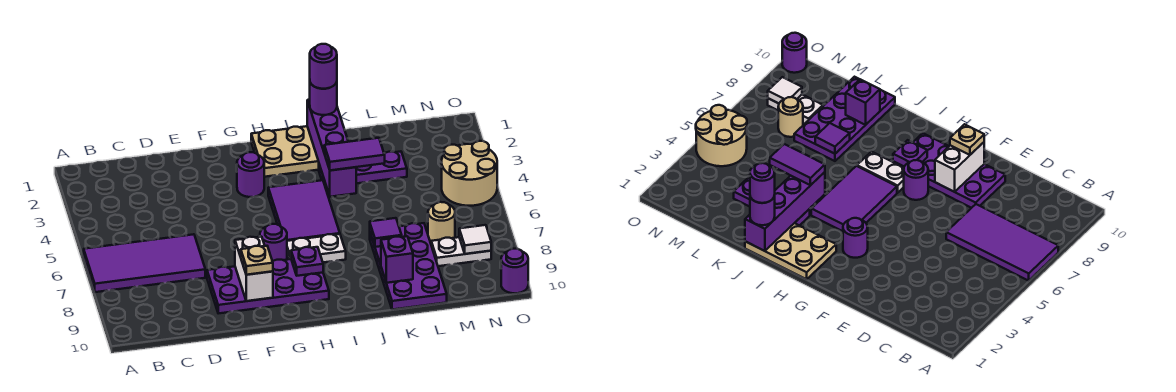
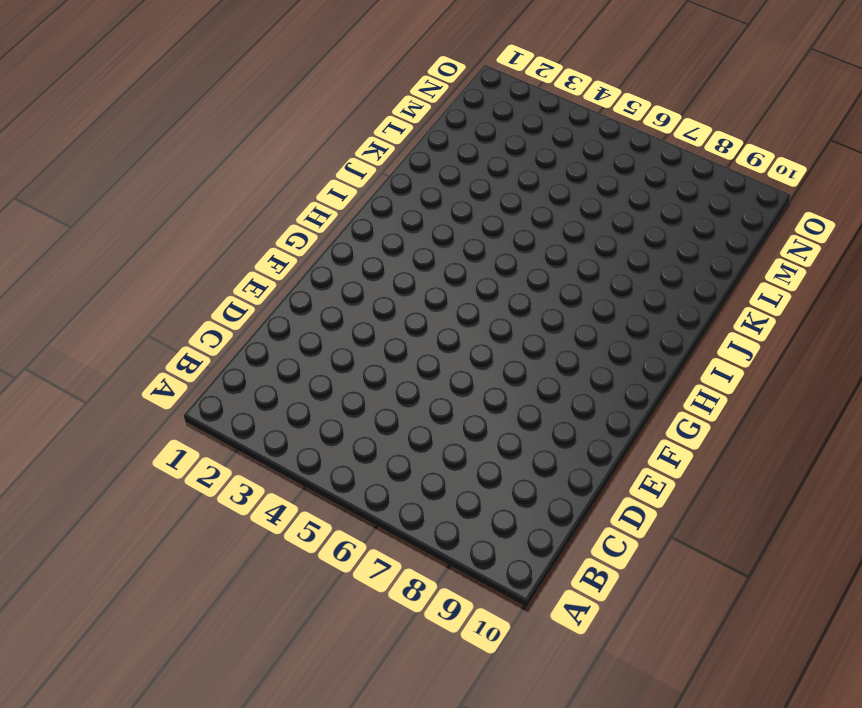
none -> purple 2x4 tile [84,234,205,292]
none -> purple 2x4 plate [207,259,329,313]
none -> purple 1x1 round brick [237,152,264,197]

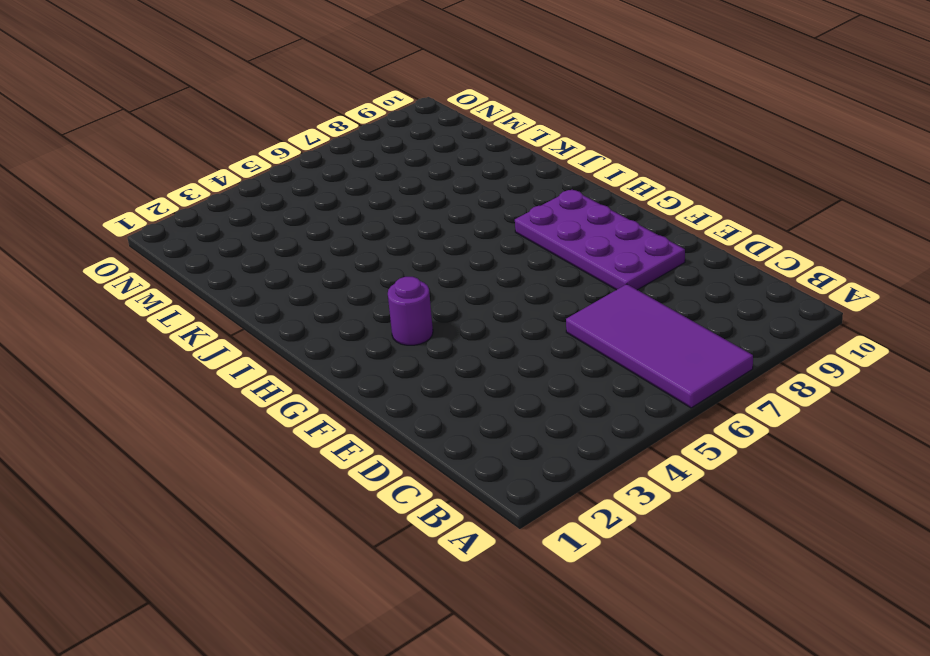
none -> purple 1x1 round brick [260,224,287,261]
none -> tan 2x3 plate [251,126,319,177]
none -> purple 2x3 tile [268,180,340,241]

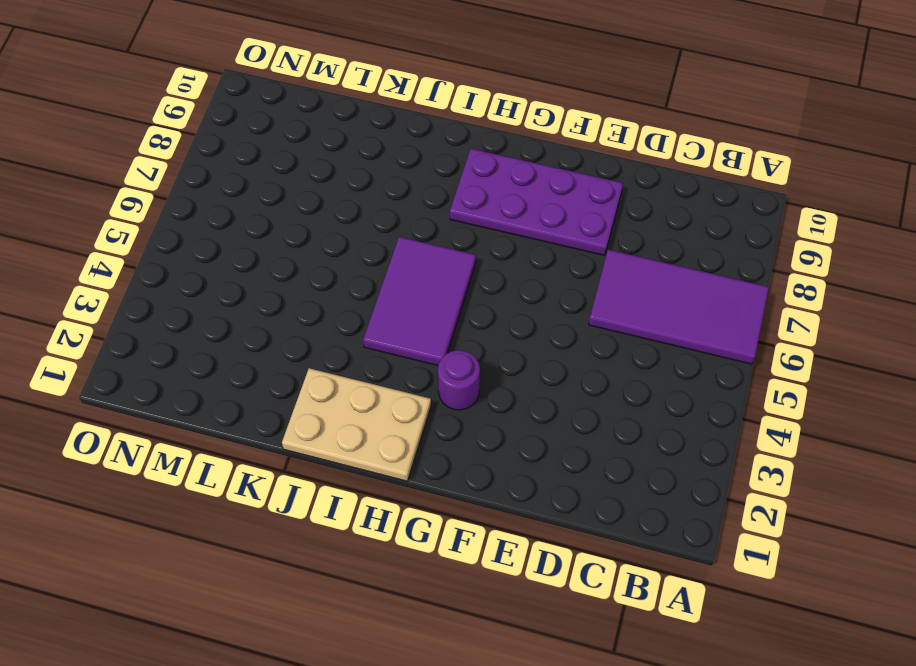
none -> purple 1x1 round brick [260,224,287,261]
none -> white 1x2 plate [287,234,346,263]
none -> purple 1x3 plate [319,151,407,188]

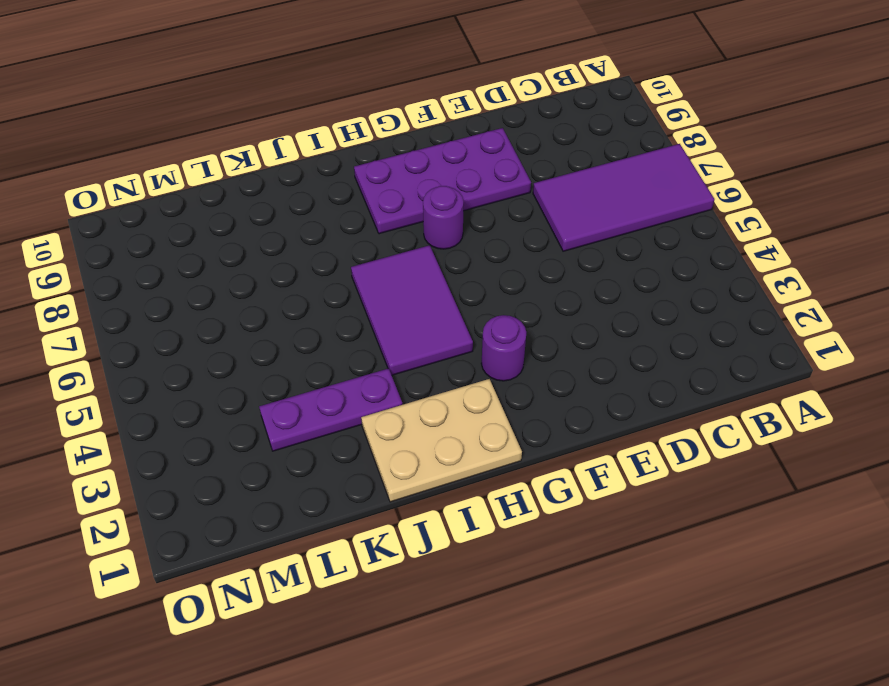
none -> white 1x2 plate [287,234,346,263]
none -> purple 2x4 plate [370,223,447,310]
none -> tan 1x1 round brick [428,202,455,243]

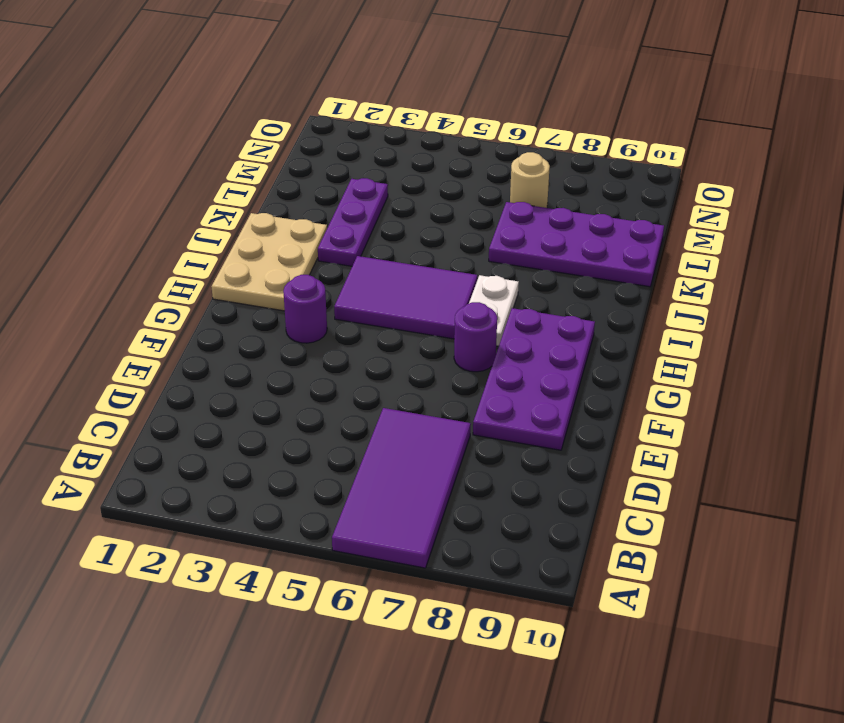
none -> white 1x2 plate [431,237,491,266]
none -> tan 2x2 round brick [442,141,497,206]
none -> purple 1x1 round brick [501,249,528,293]

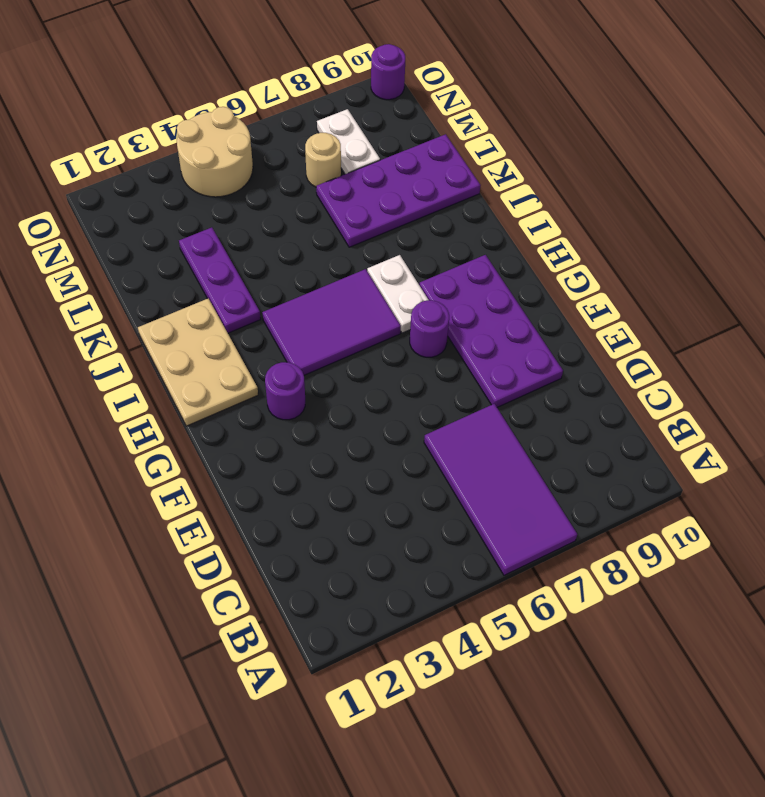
none -> white 1x2 brick [235,237,273,301]
none -> purple 1x1 plate [291,247,323,276]
none -> purple 1x4 brick [307,100,356,197]

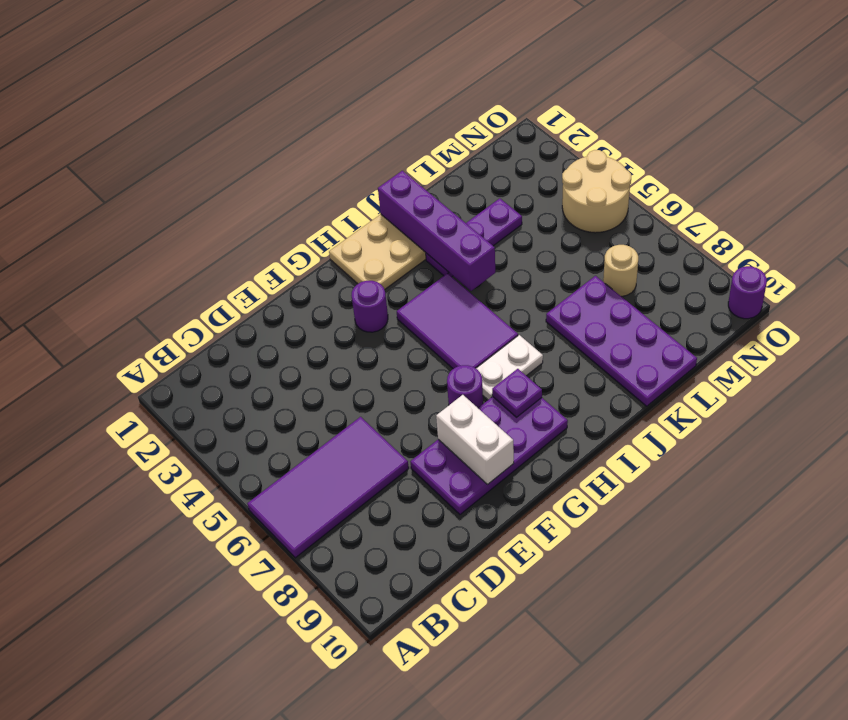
none -> white 1x2 plate [431,237,491,266]
none -> purple 1x1 tile [370,218,402,247]
none -> purple 1x1 brick [381,236,413,283]

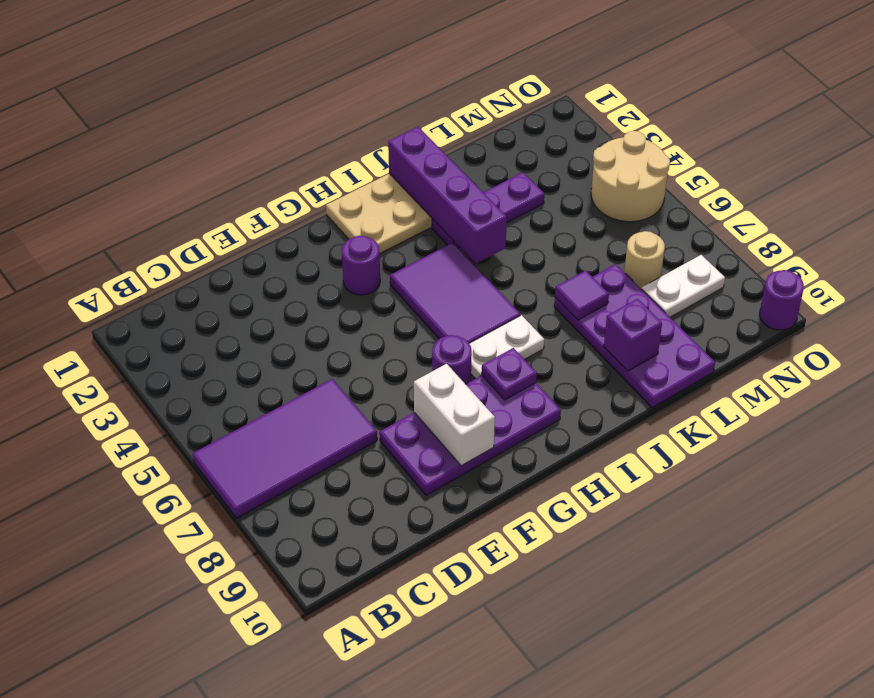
none -> white 1x1 tile [459,225,491,254]
none -> tan 1x1 plate [241,246,273,275]
none -> purple 1x1 round brick [310,82,337,115]

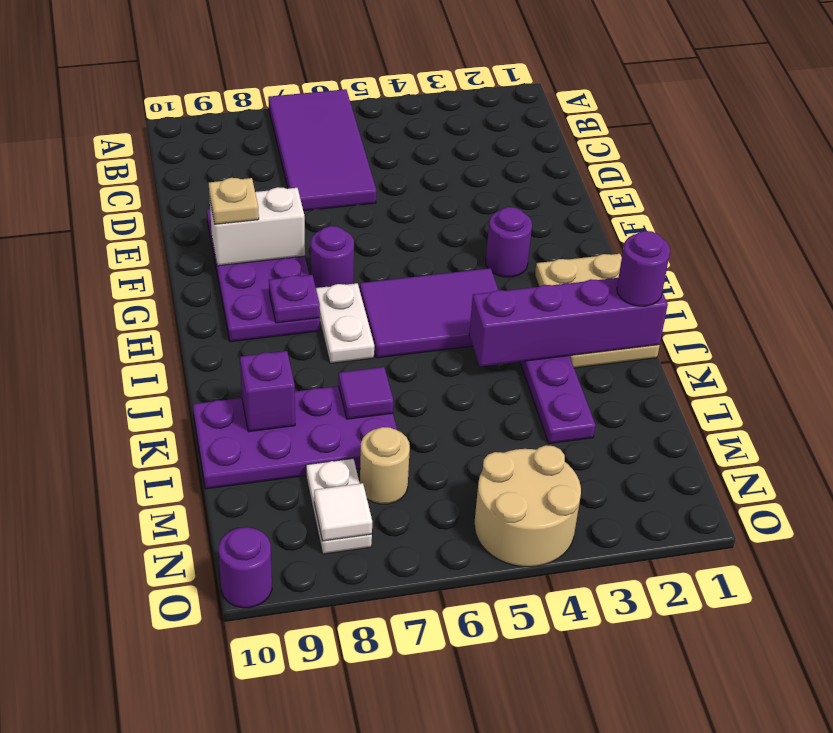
none -> purple 1x2 tile [324,138,385,170]
none -> purple 1x1 round brick [310,44,337,89]

